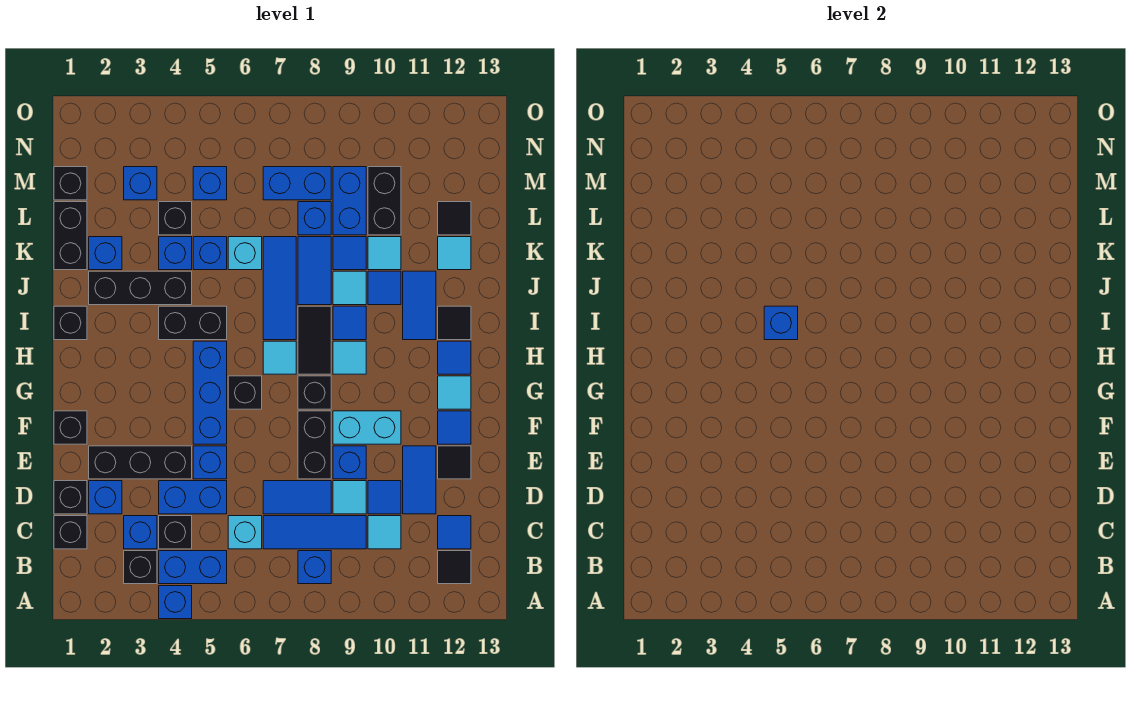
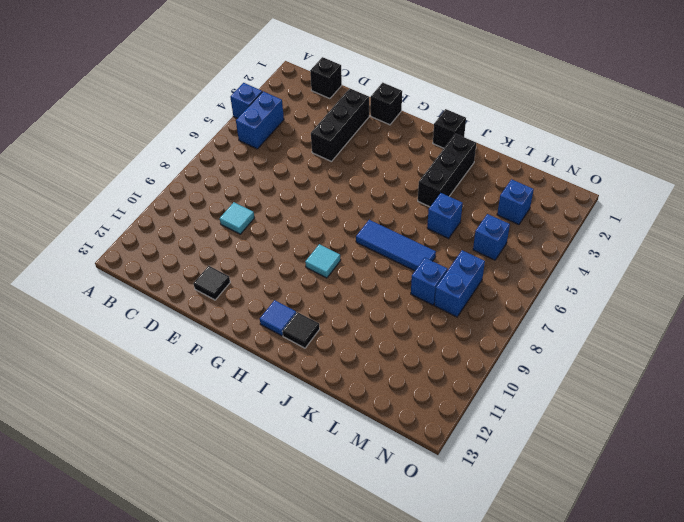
none -> black 1x1 brick [124,551,157,584]
none -> blue 1x1 brick [298,551,331,584]
none -> black 1x1 tile [438,551,471,584]
none -> blue 1x1 brick [124,516,157,549]

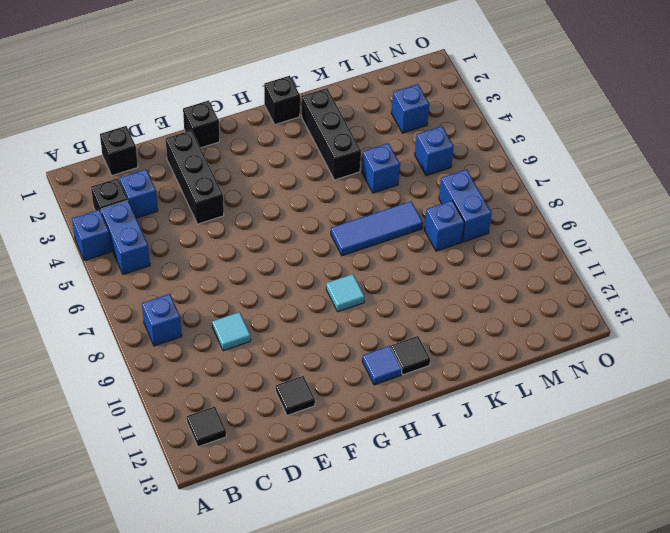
none -> black 1x1 brick [159,516,192,549]
none -> cyan 1x1 brick [228,516,262,549]
none -> blue 1x3 tile [263,516,366,549]
none -> cyan 1x1 tile [368,516,401,549]

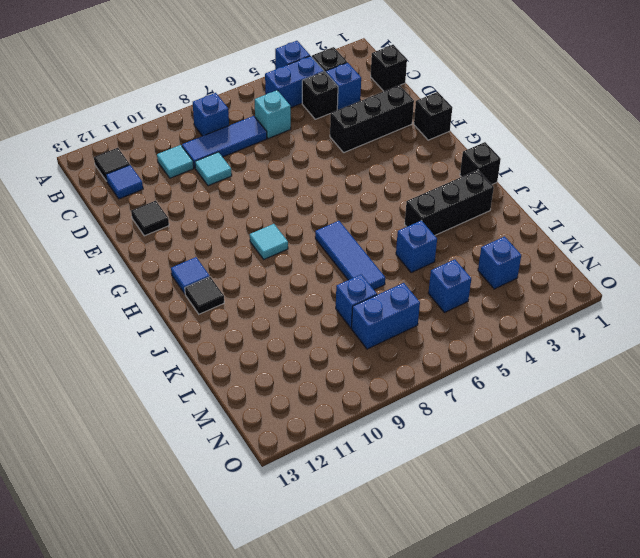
none -> black 1x1 brick [54,481,87,514]
none -> blue 1x1 brick [89,481,122,514]
none -> blue 1x2 brick [159,481,227,514]
none -> blue 1x2 tile [263,481,331,514]

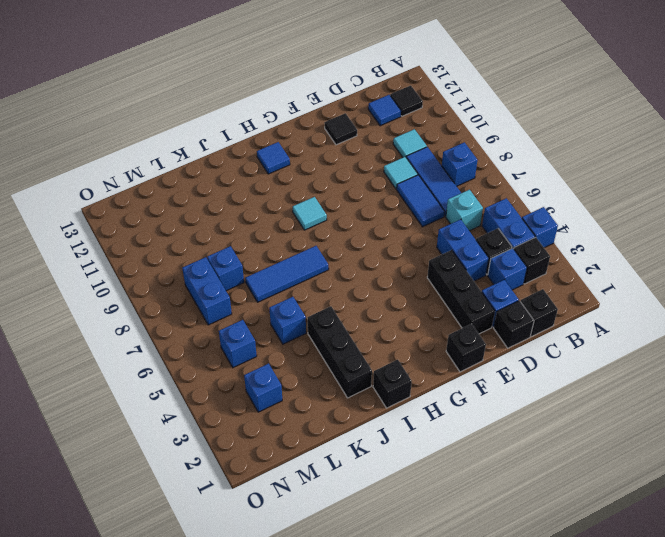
none -> blue 1x1 tile [368,481,401,514]
none -> blue 1x2 tile [403,446,436,514]
none -> blue 1x1 brick [193,446,227,479]
none -> black 1x2 brick [298,411,331,479]

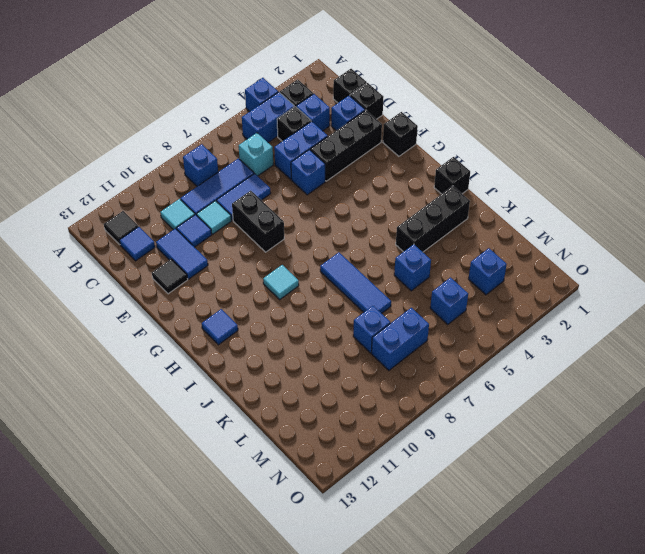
none -> blue 1x1 brick [333,446,366,479]
none -> blue 1x3 brick [193,341,227,444]
none -> cyan 1x2 brick [333,411,401,444]
none -> blue 1x1 tile [438,411,471,444]

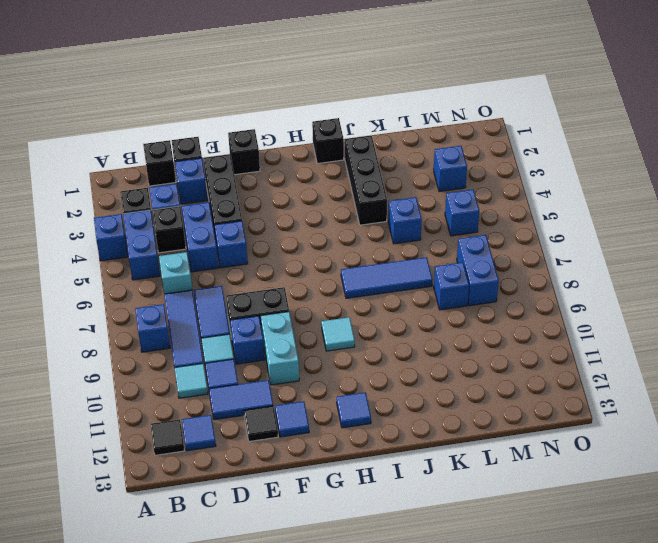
none -> blue 1x3 brick [193,341,227,444]
none -> black 1x1 brick [228,376,262,409]
none -> black 1x1 brick [298,376,331,409]
none -> cyan 1x1 tile [438,376,471,409]

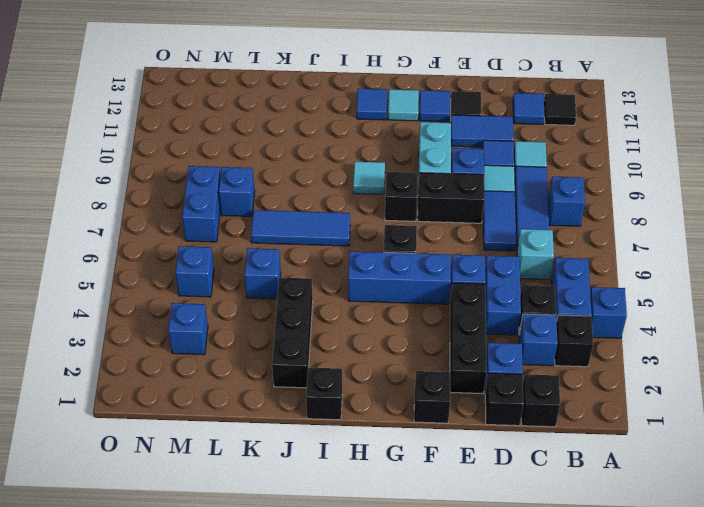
none -> cyan 1x1 tile [263,341,296,374]
none -> black 1x2 tile [298,306,331,374]
none -> black 1x2 brick [159,306,227,340]
none -> blue 1x1 tile [333,306,366,340]

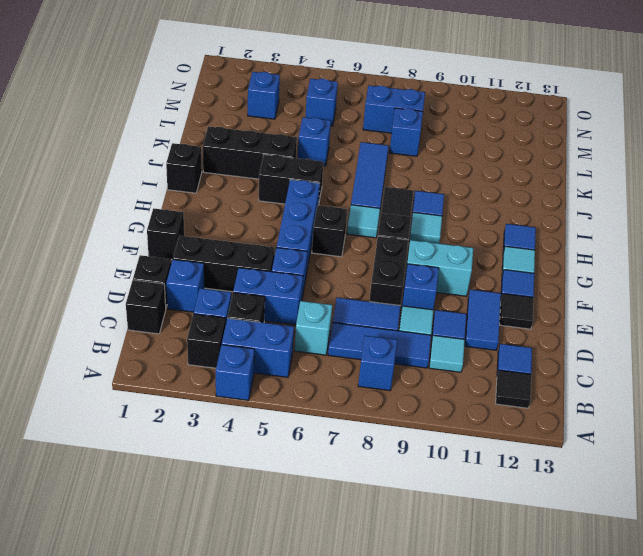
none -> blue 1x2 tile [403,271,436,340]
none -> black 1x1 tile [438,306,471,340]
none -> blue 1x2 tile [298,237,331,305]
none -> cyan 1x1 tile [333,271,366,305]

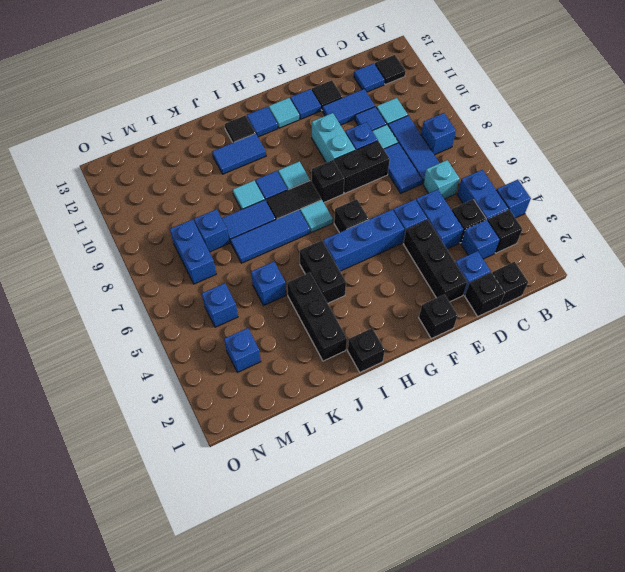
none -> blue 1x1 tile [368,271,401,305]
none -> black 1x2 brick [54,202,87,270]
none -> blue 1x1 brick [89,237,122,270]
none -> blue 1x1 brick [159,237,192,270]

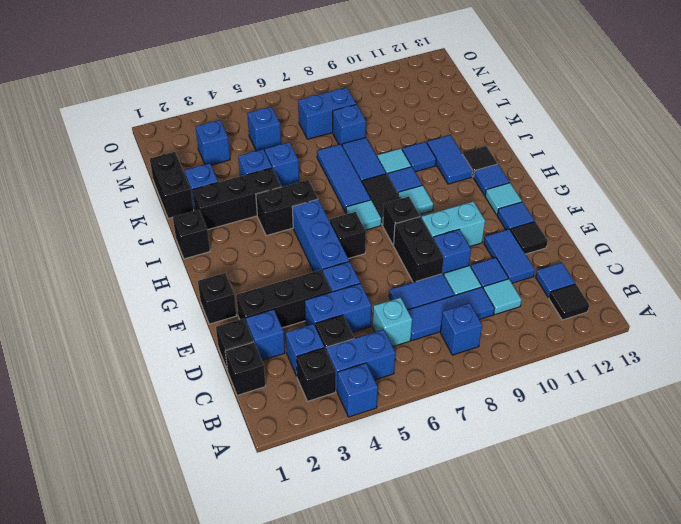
none -> cyan 1x1 brick [228,237,262,270]
none -> blue 1x1 tile [333,237,366,270]
none -> cyan 1x1 tile [368,237,401,270]
none -> cyan 1x1 tile [438,237,471,270]

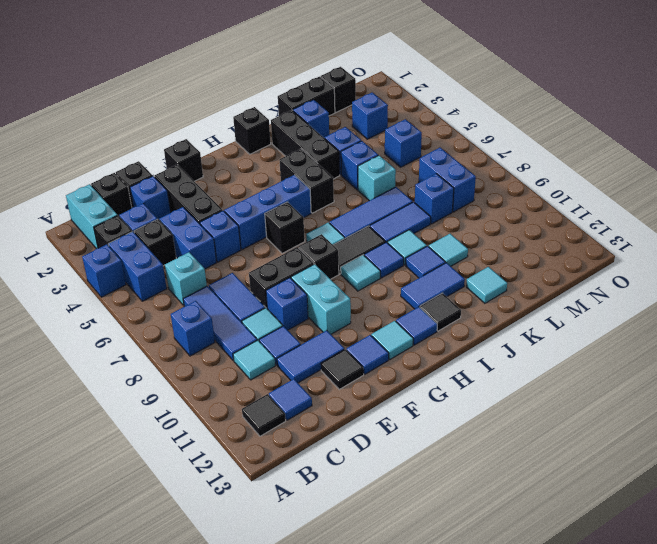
cyan 1x2 brick [66,184,118,249] -> none
none -> blue 1x1 tile [333,237,366,270]
none -> black 1x1 brick [159,202,192,235]
none -> blue 1x2 brick [333,167,366,235]
none -> black 1x2 brick [368,167,401,235]

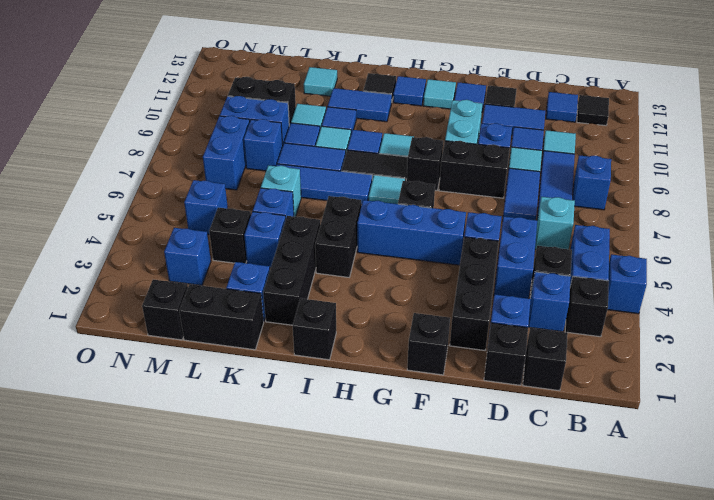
none -> black 1x1 tile [438,202,471,235]
none -> blue 1x1 brick [764,306,798,340]

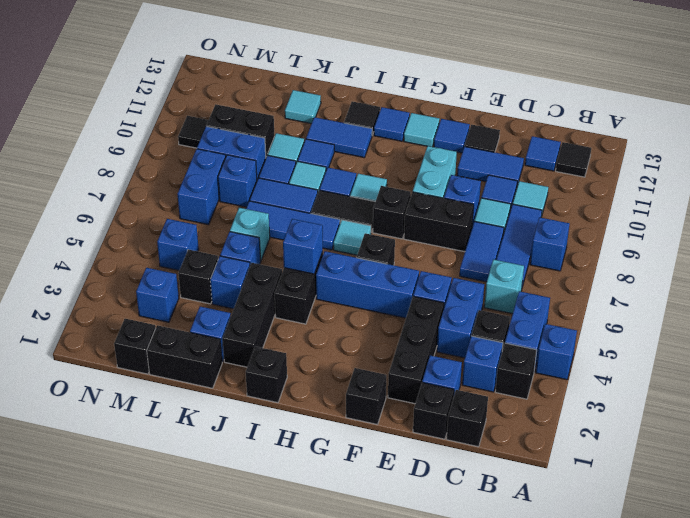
black 1x1 tile [178,116,208,148] -> black 1x1 tile moved to [438,202,471,235]

